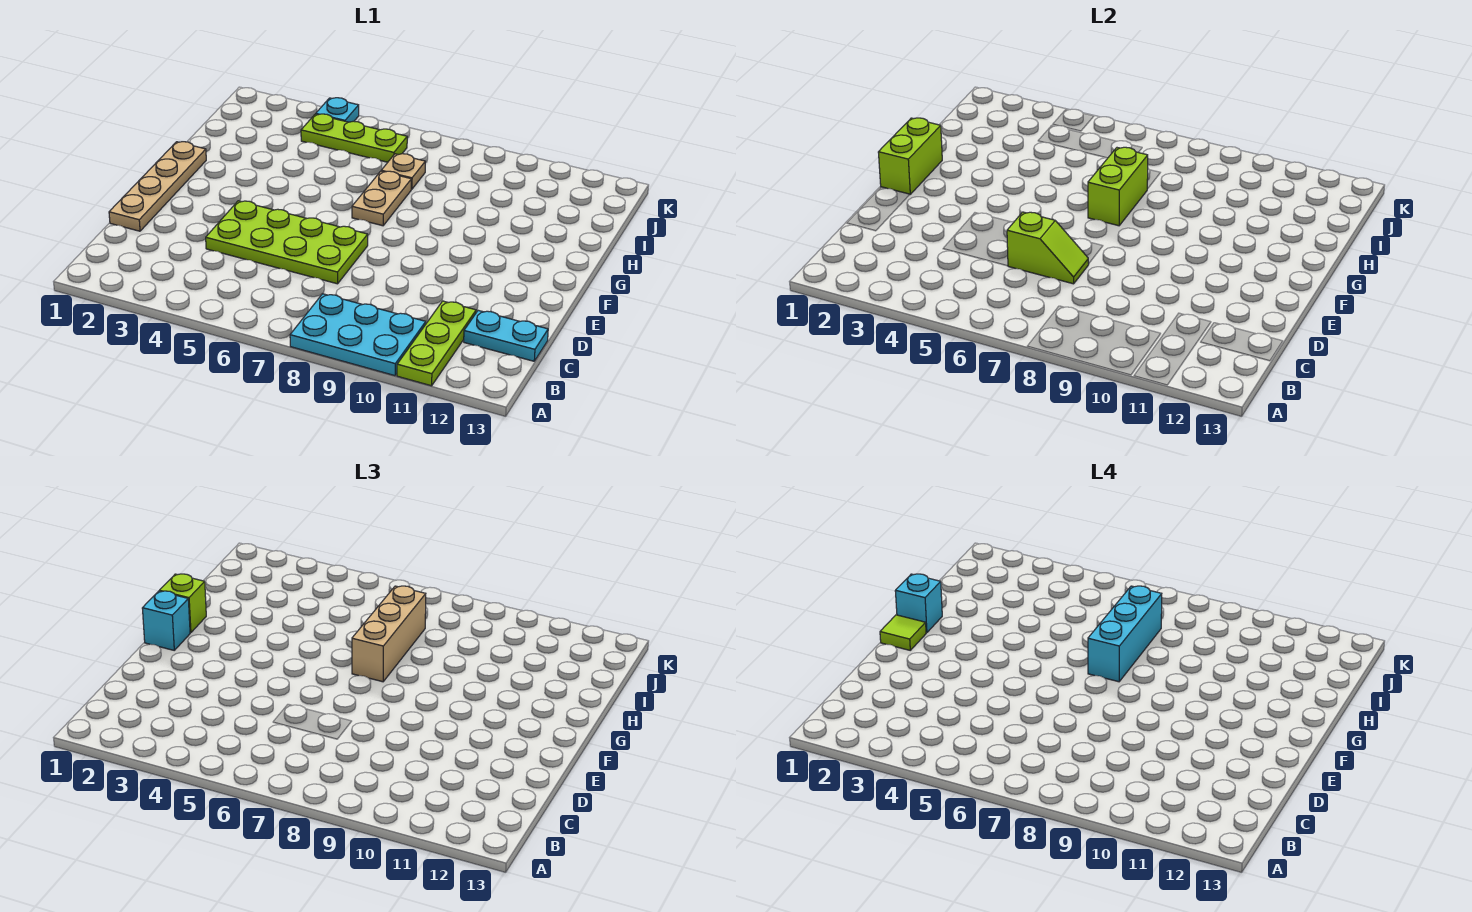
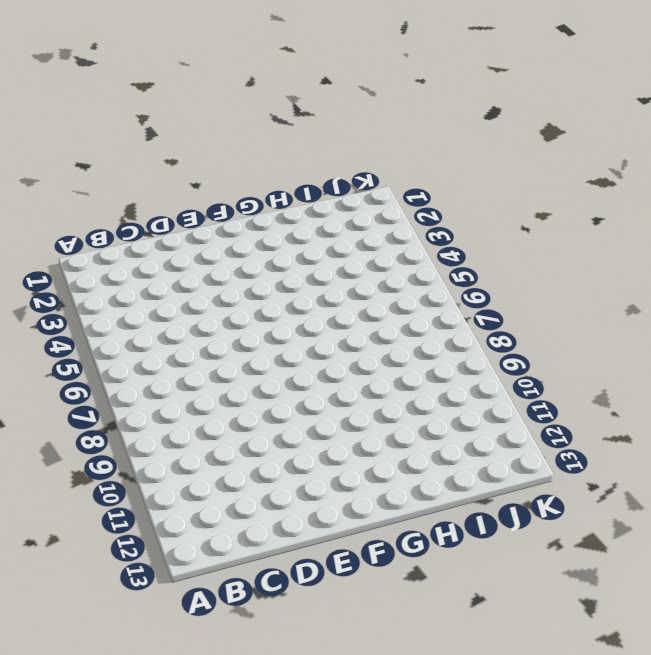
none -> cyan 2x3 plate [290,294,426,376]
none -> lime 1x3 plate [397,301,476,386]
none -> cyan 1x2 plate [464,310,548,361]

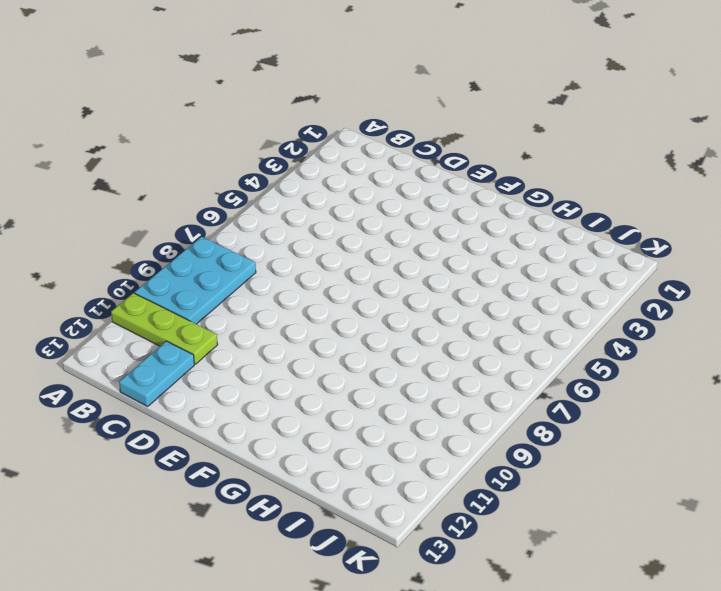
none -> tan 1x4 plate [109,142,206,231]
none -> lime 2x4 plate [206,201,368,284]
none -> tan 1x2 plate [352,171,411,226]

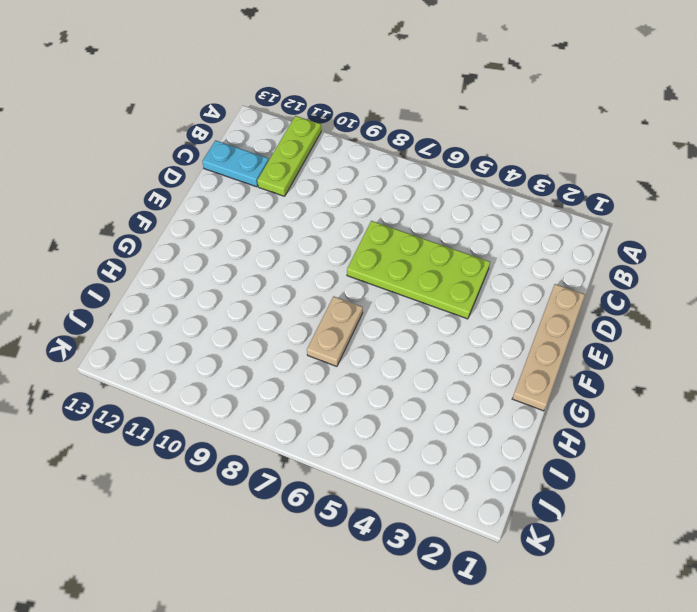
none -> cyan 2x3 plate [290,294,426,376]
none -> tan 1x1 plate [381,154,425,189]
none -> lime 1x3 plate [301,114,407,162]

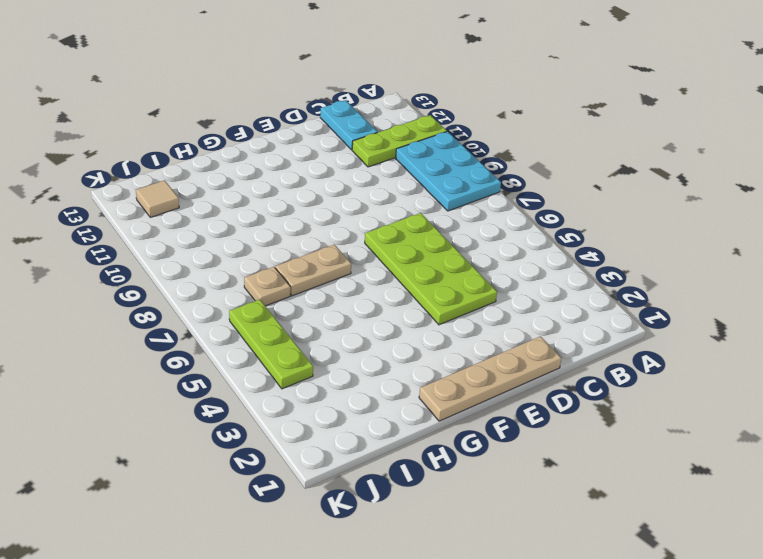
tan 1x1 tile [136,180,179,217] -> none
none -> cyan 1x1 plate [316,98,359,122]
none -> lime 1x2 slope [1007,212,1089,284]
none -> lime 1x2 brick [878,118,942,194]

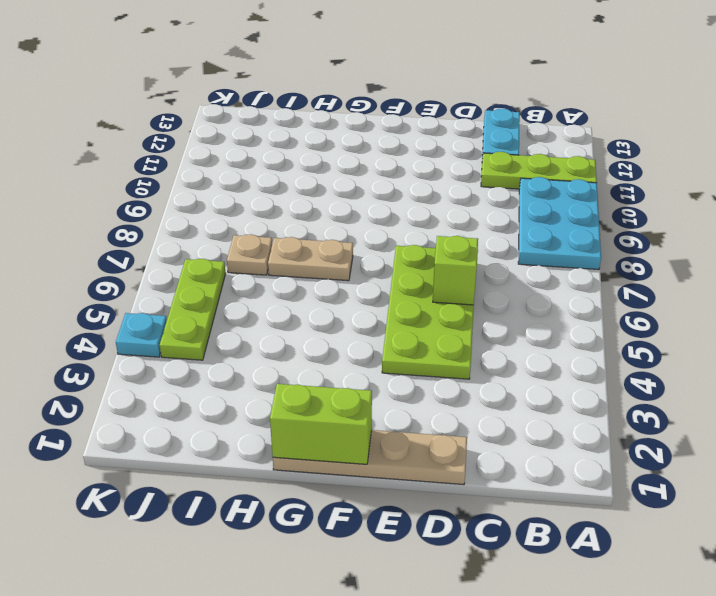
none -> lime 1x2 brick [1088,147,1148,226]
none -> cyan 1x1 brick [142,591,190,650]
none -> lime 1x1 brick [159,574,206,633]

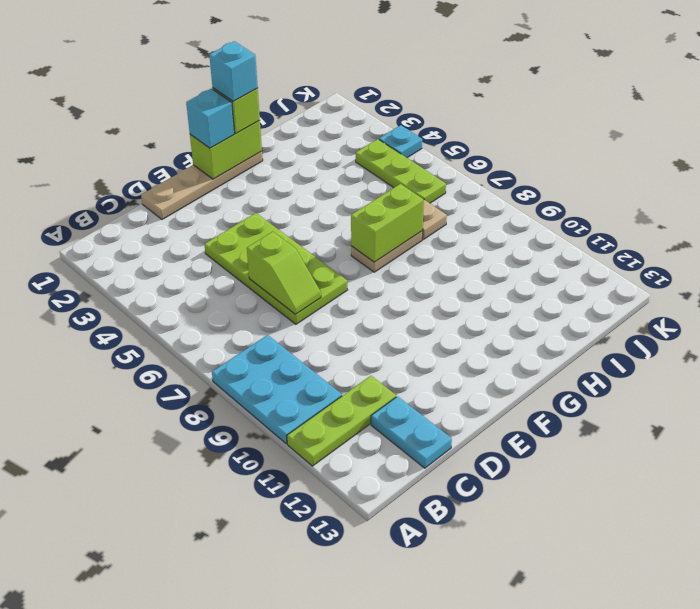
none -> tan 1x3 brick [352,586,426,682]
none -> lime 1x1 tile [880,615,926,650]
none -> cyan 1x3 brick [1088,586,1162,682]

